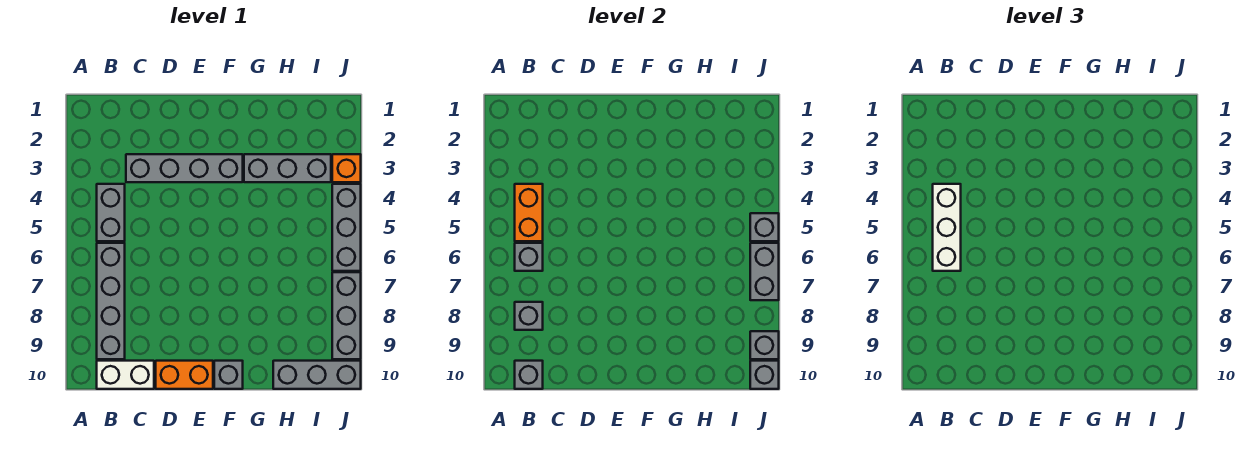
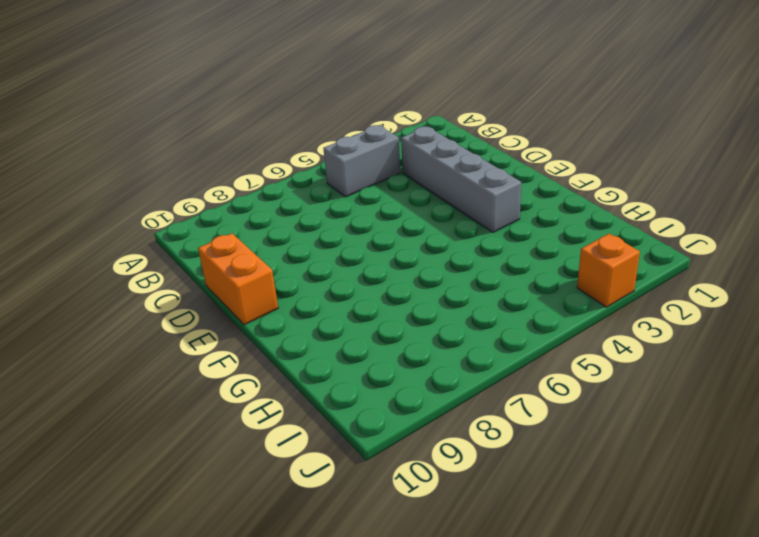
none -> grey 1x4 brick [97,243,125,359]
none -> white 1x2 brick [97,361,154,389]
none -> grey 1x1 brick [214,361,243,389]

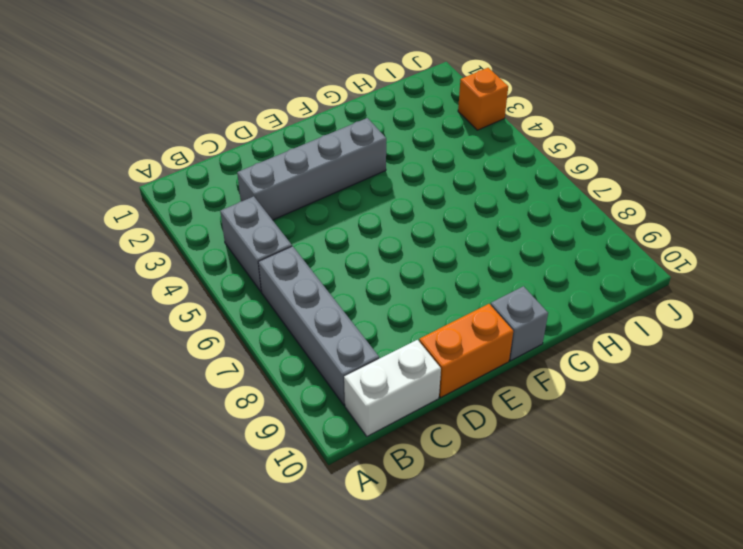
none -> grey 1x3 brick [244,154,331,182]
none -> grey 1x3 brick [273,361,361,389]
none -> grey 1x3 brick [332,184,361,271]

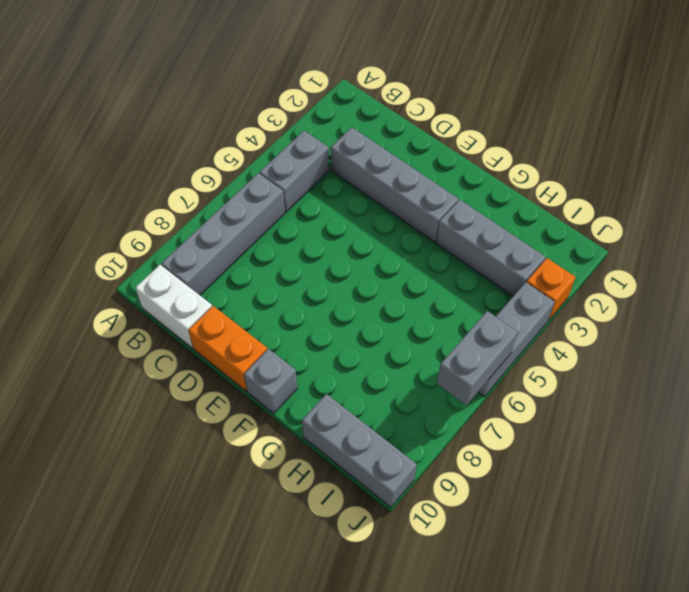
none -> grey 1x3 brick [332,272,361,359]
none -> orange 1x2 brick [515,184,543,241]
none -> grey 1x1 brick [515,243,543,271]

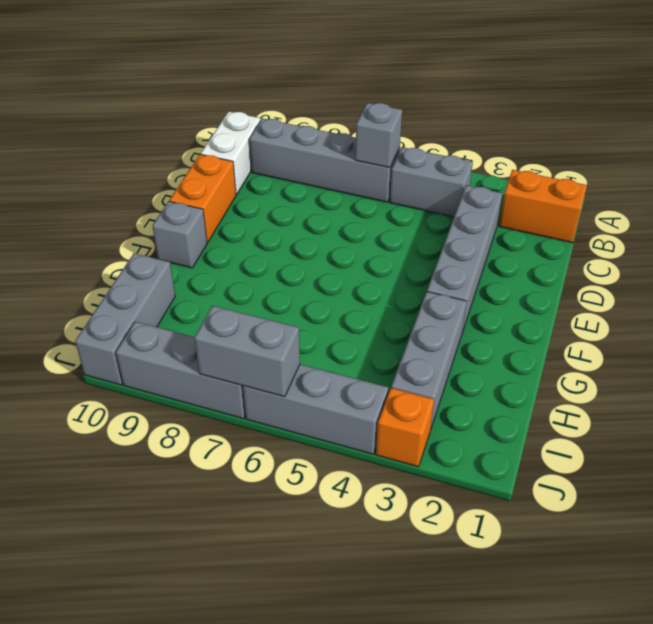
orange 1x2 brick [499,170,587,243] -> orange 1x2 brick moved to [515,184,543,241]
none -> grey 1x1 brick [515,302,543,330]
none -> grey 1x1 brick [515,361,543,389]
none -> grey 1x1 brick [750,213,779,241]

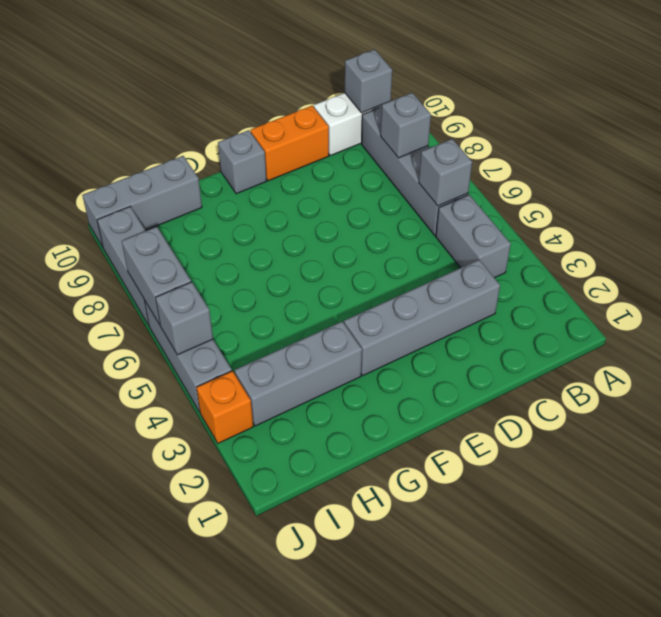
none -> orange 1x2 brick [515,184,543,241]
none -> grey 1x1 brick [750,331,779,359]
none -> grey 1x1 brick [750,361,779,389]

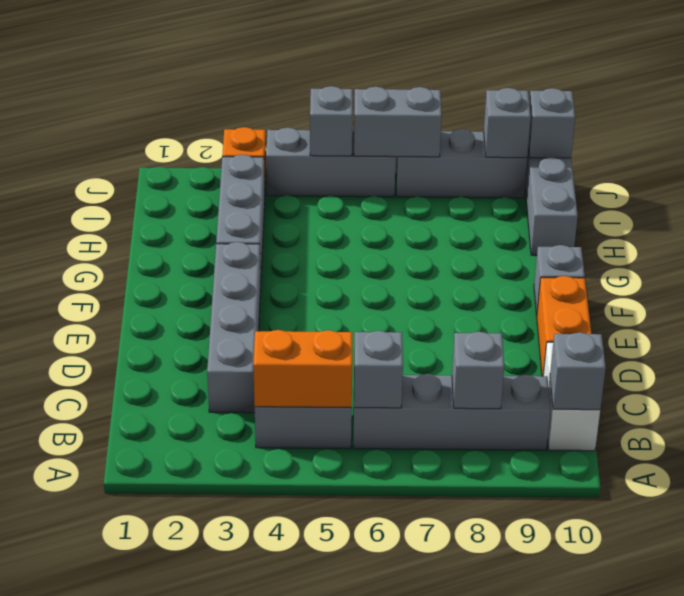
none -> white 1x3 brick [933,184,961,271]

